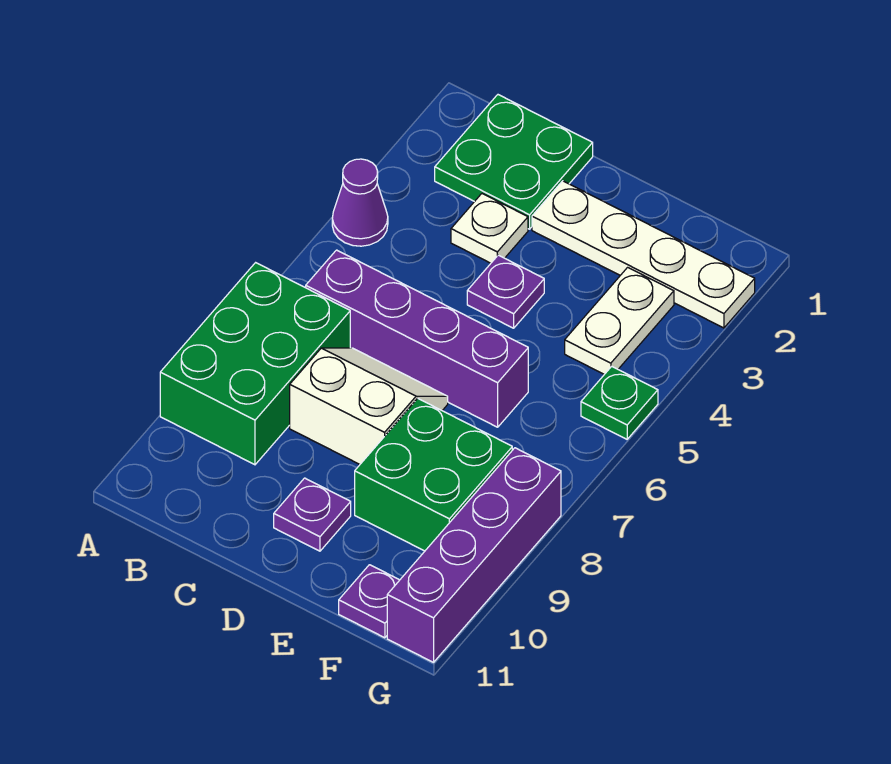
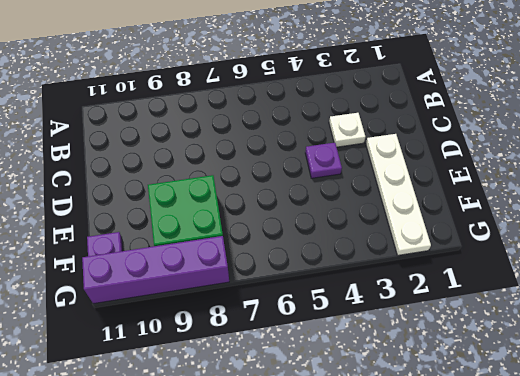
none -> purple 1x1 cone [332,159,388,246]
none -> green 2x3 brick [160,263,350,465]
none -> green 2x2 plate [435,95,593,229]

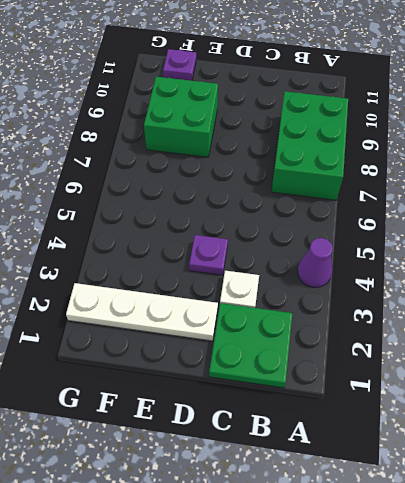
none -> purple 1x4 brick [306,250,528,427]
none -> white 2x2 slope [290,348,448,464]
none -> purple 1x1 plate [274,478,351,551]

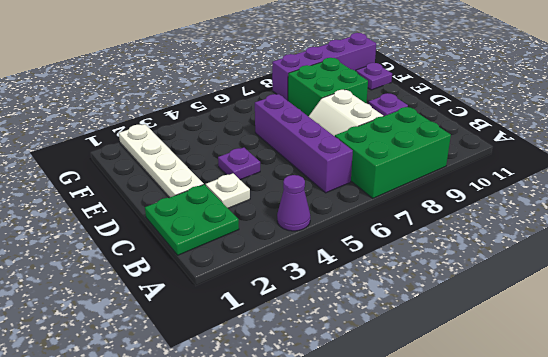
none -> white 1x2 plate [565,267,674,374]
none -> green 1x1 plate [581,366,658,439]

